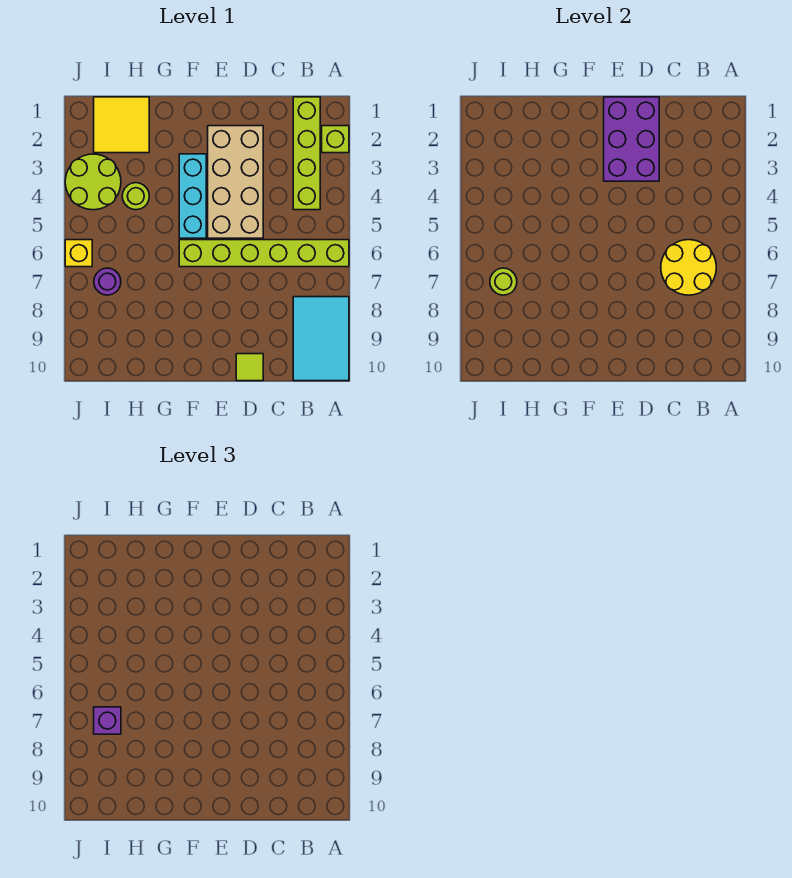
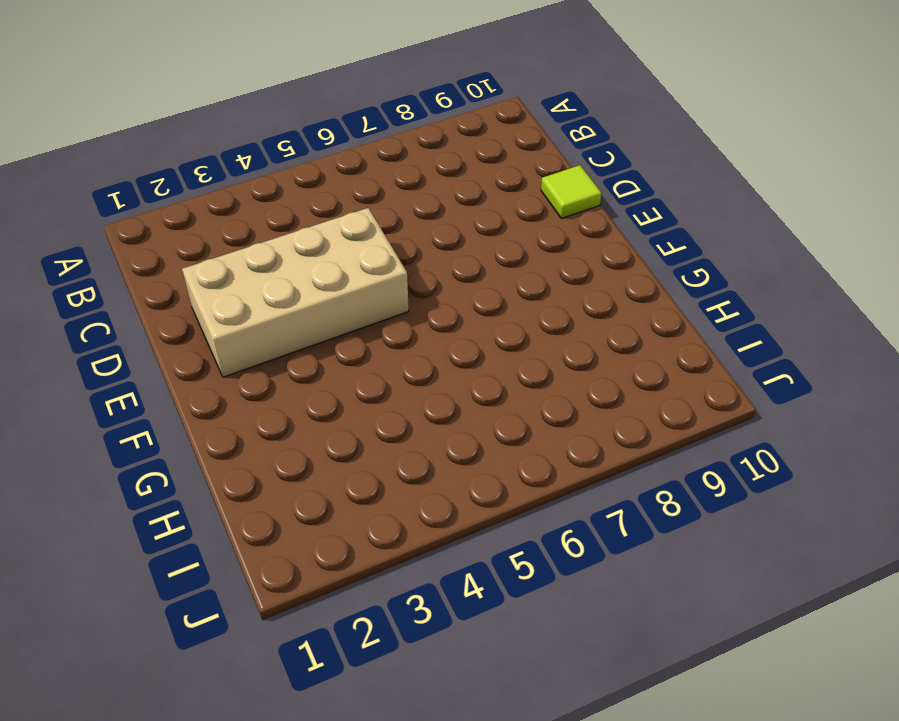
none -> lime 1x1 brick [322,126,349,153]
none -> lime 1x6 brick [179,240,349,267]
none -> cyan 2x3 tile [293,297,349,381]

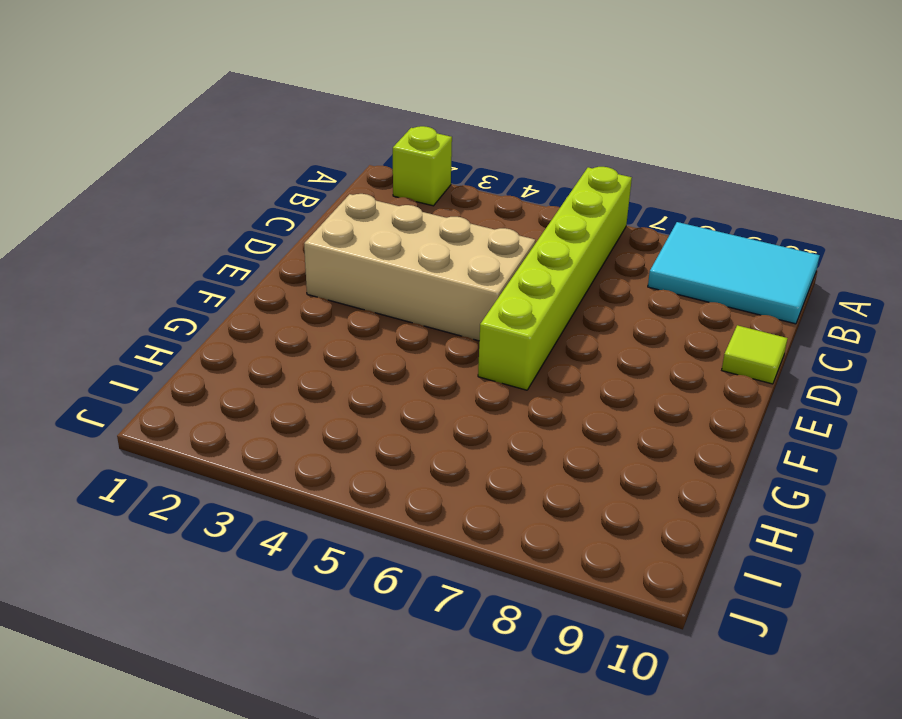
none -> lime 1x4 brick [293,97,320,210]
none -> cyan 1x3 brick [179,154,206,238]
none -> yellow 2x2 tile [94,97,149,153]

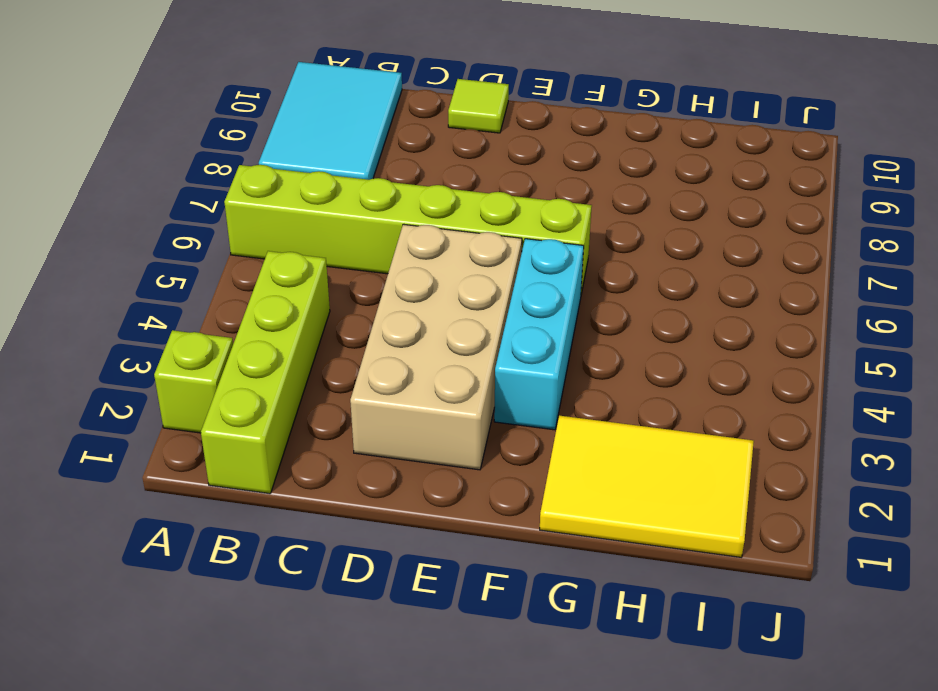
yellow 2x3 tile [540,416,754,557] -> yellow 2x2 tile [94,97,149,153]
none -> lime 1x1 round brick [122,183,149,210]
none -> lime 2x2 round brick [65,154,121,210]
none -> purple 1x1 round brick [94,268,121,295]

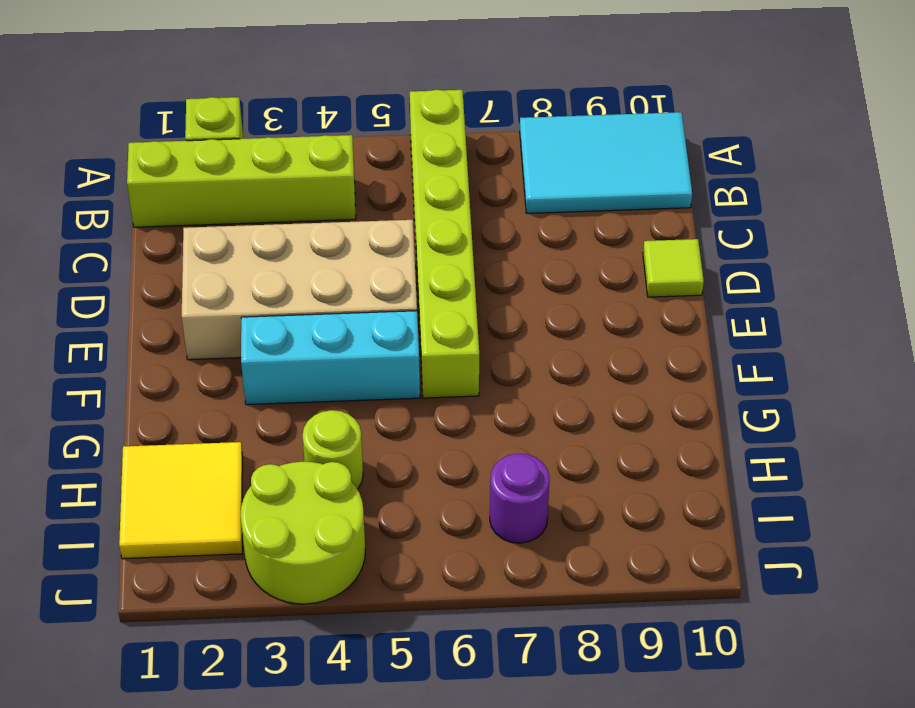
none -> yellow 1x1 brick [65,240,92,267]
none -> yellow 2x2 round brick [661,240,716,295]
none -> purple 2x3 brick [604,97,659,181]

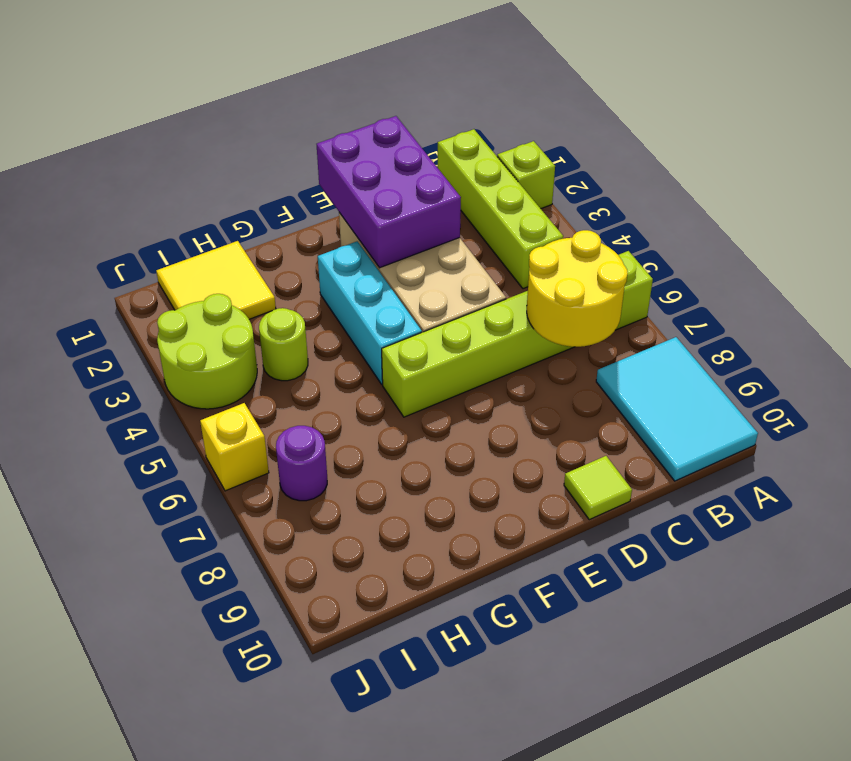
none -> lime 1x1 round brick [490,268,517,295]
none -> purple 1x1 brick [94,707,121,734]

